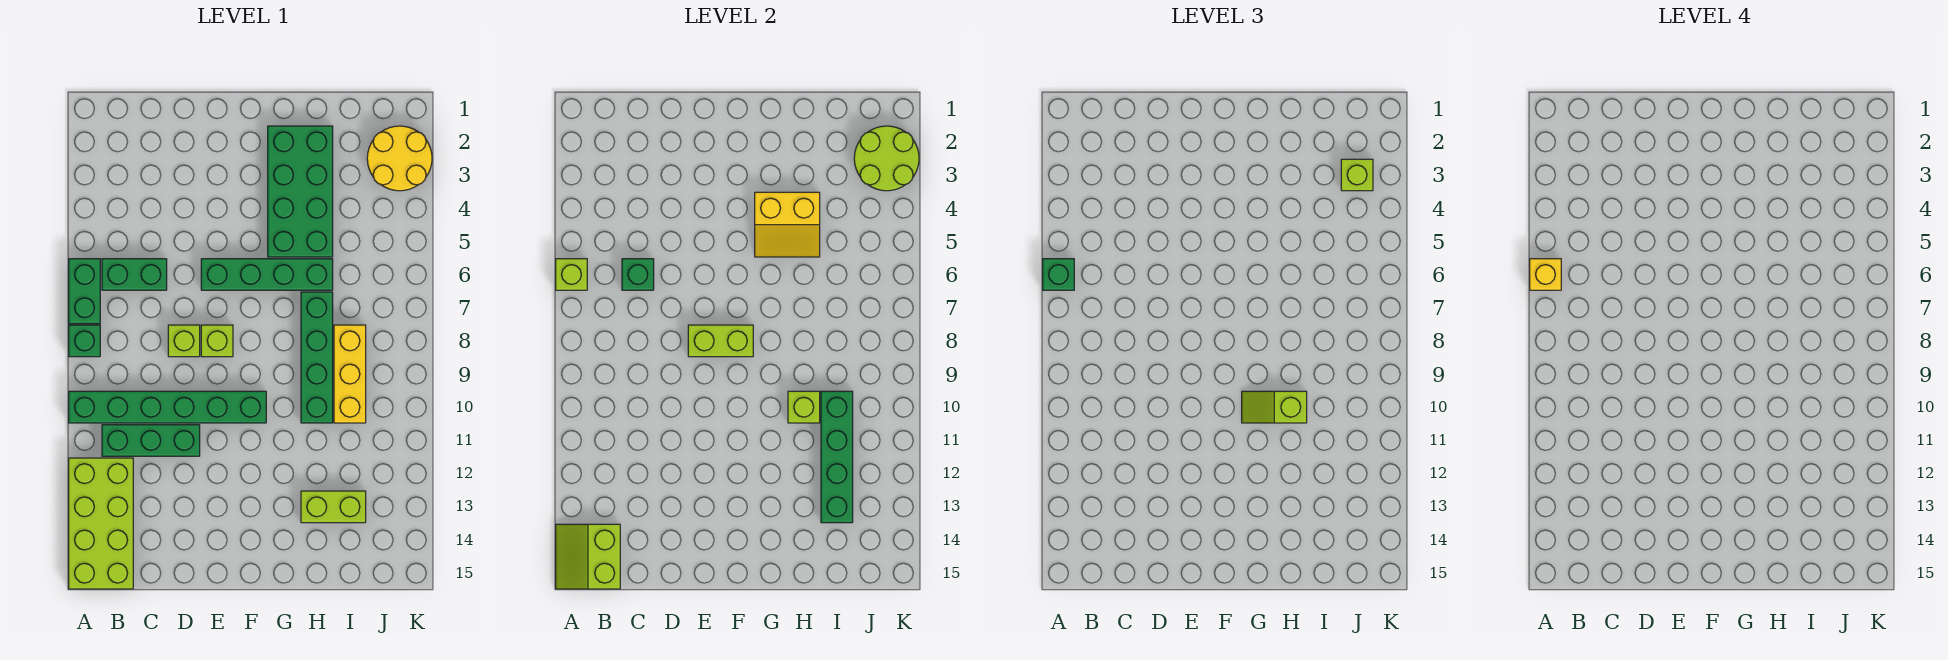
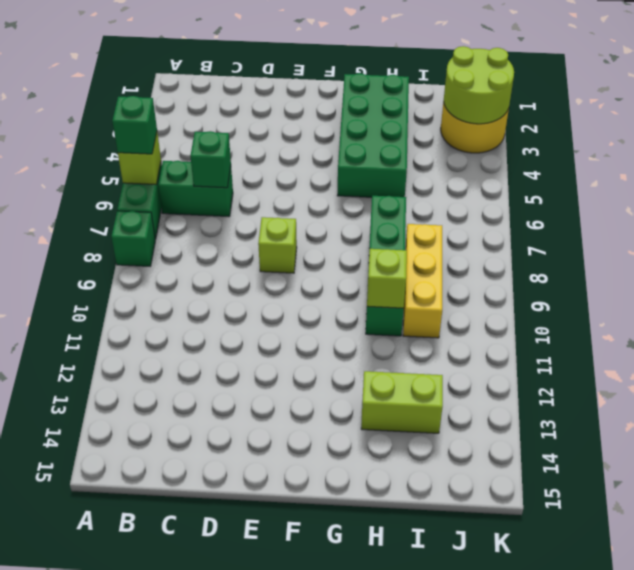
none -> green 1x6 brick [69,391,266,423]
none -> lime 2x4 brick [69,458,133,589]
none -> green 1x3 brick [102,425,200,456]

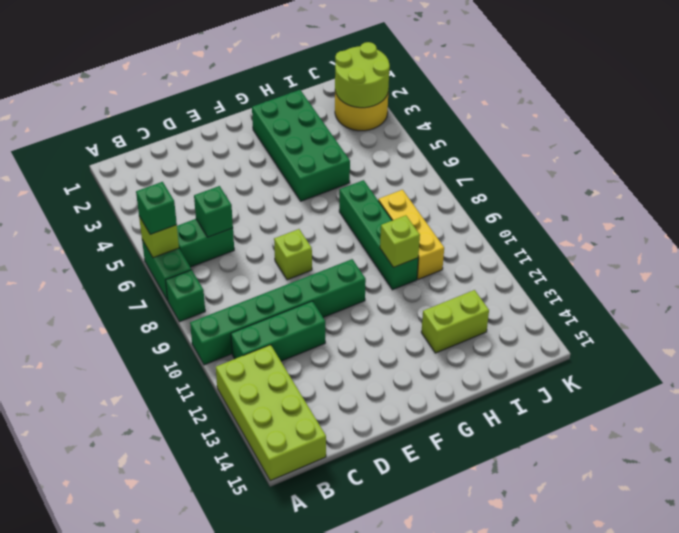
none -> lime 1x1 brick [168,325,200,357]
none -> green 1x4 brick [201,259,333,290]
none -> lime 2x2 slope [556,524,620,589]

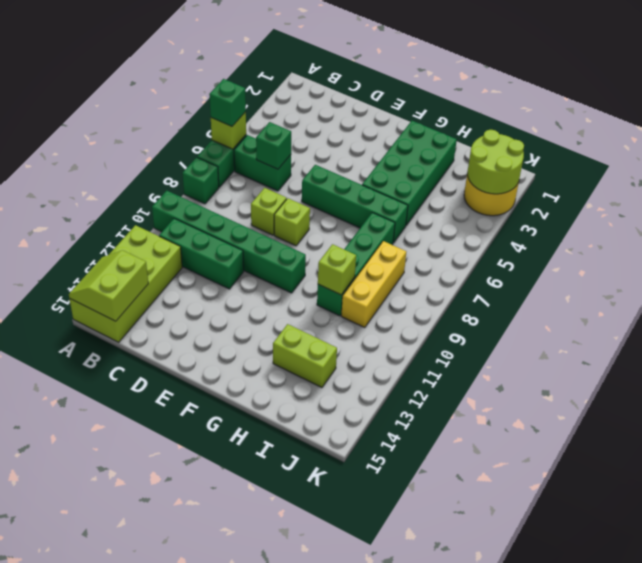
none -> lime 1x2 brick [688,325,753,357]
none -> yellow 2x2 slope [755,192,820,257]
none -> green 1x4 brick [821,391,853,523]

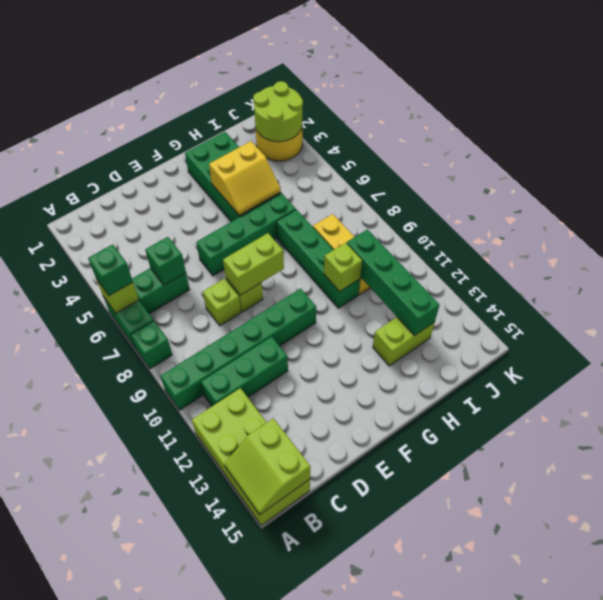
none -> lime 1x2 slope [1242,391,1307,423]
none -> lime 1x1 brick [1341,159,1373,191]
none -> yellow 1x1 brick [1530,259,1561,290]

